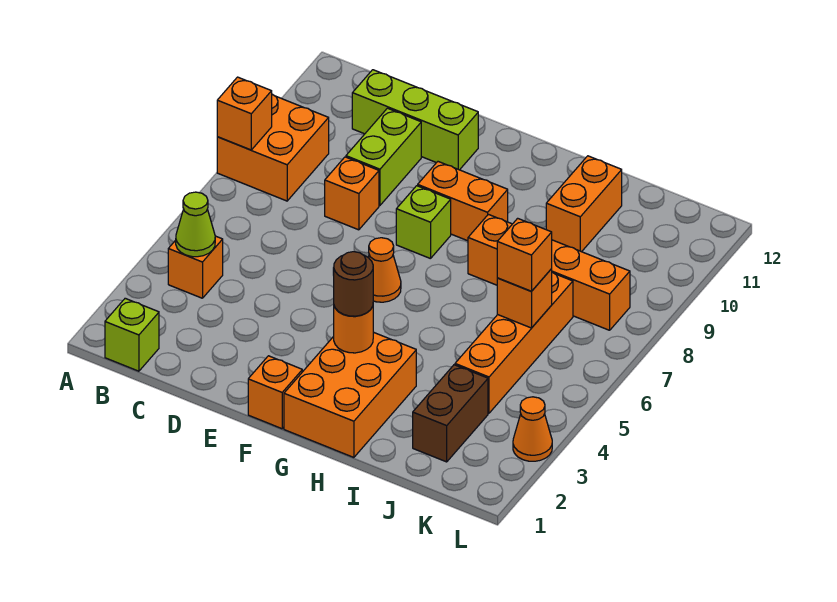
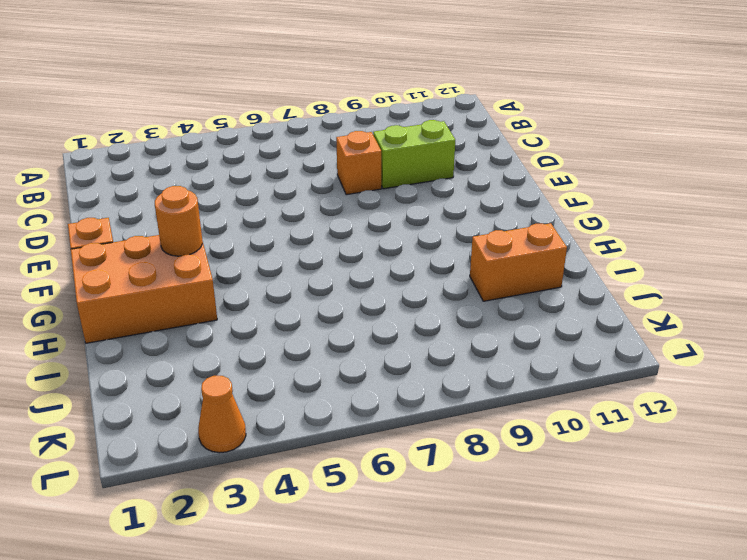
none -> orange 2x2 brick [217,94,329,201]
none -> lime 1x1 brick [105,298,159,371]
none -> orange 1x1 brick [168,236,223,298]

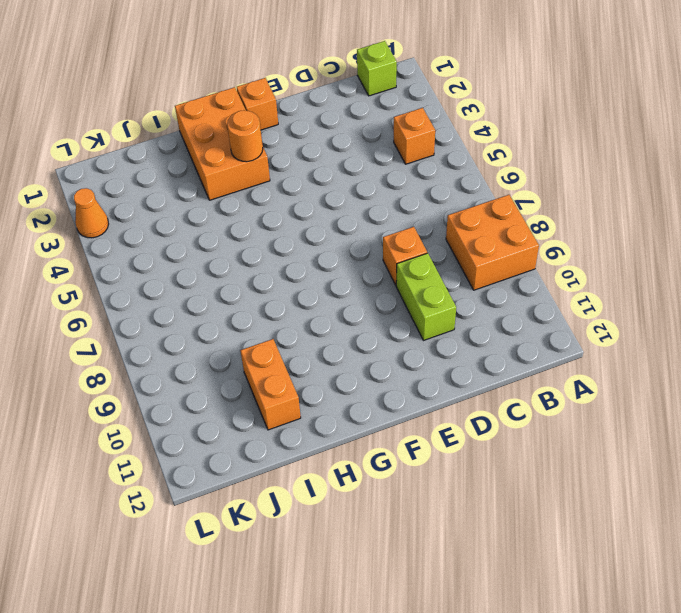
none -> lime 1x3 brick [352,70,478,170]
none -> orange 1x1 cone [368,238,401,302]
none -> lime 1x1 brick [396,186,451,259]

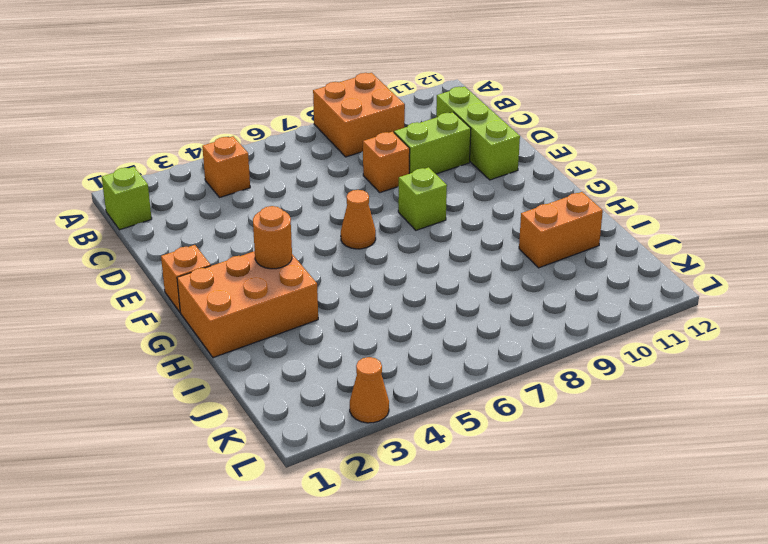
none -> orange 1x2 brick [418,162,508,241]
none -> orange 1x4 brick [468,214,630,330]
none -> brown 1x2 brick [413,365,488,462]

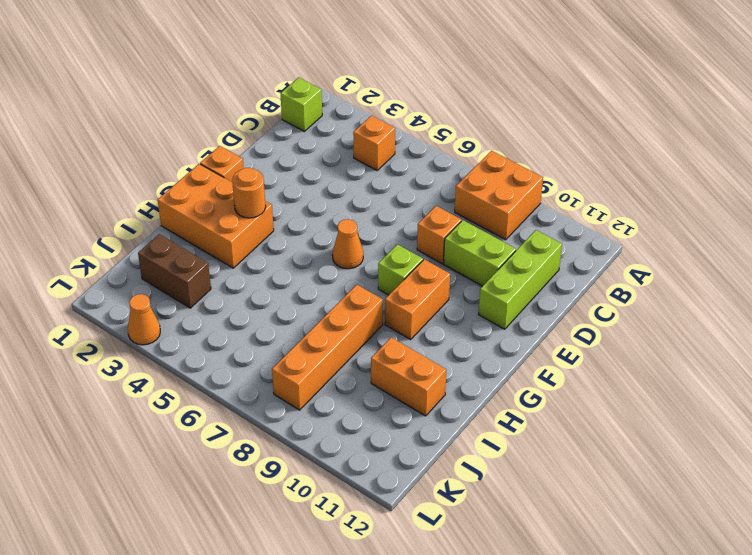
none -> orange 1x4 brick [455,272,573,413]
none -> orange 1x1 brick [217,77,272,150]
none -> lime 1x1 cone [176,192,215,257]

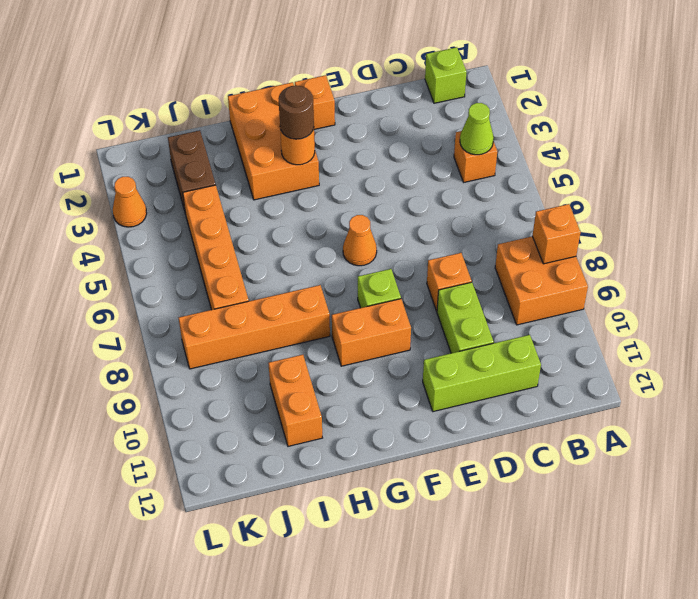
none -> orange 1x1 brick [497,269,552,328]
none -> orange 1x1 brick [497,218,552,291]

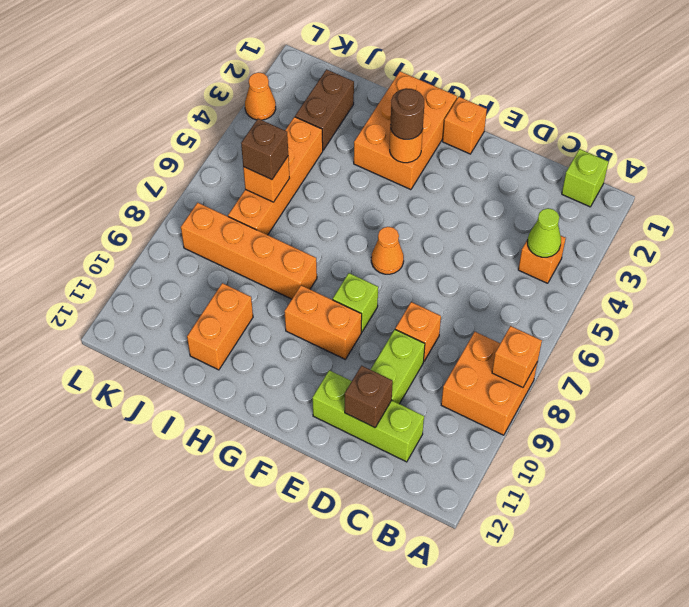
brown 1x1 brick [345,366,393,428] -> none
brown 1x1 brick [241,119,288,180] -> orange 1x1 brick [497,218,552,291]

